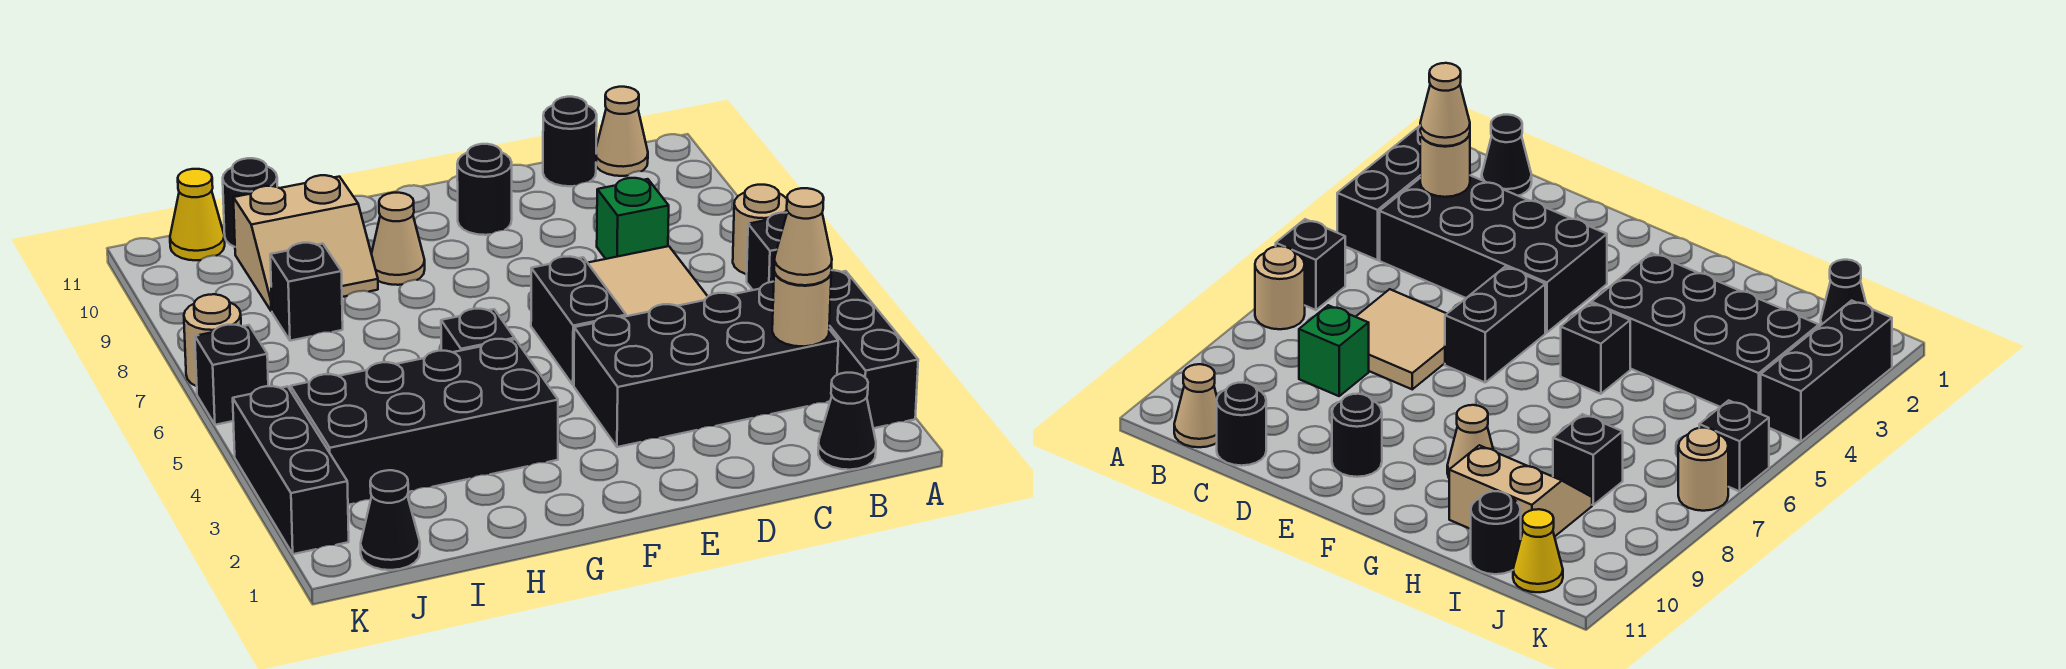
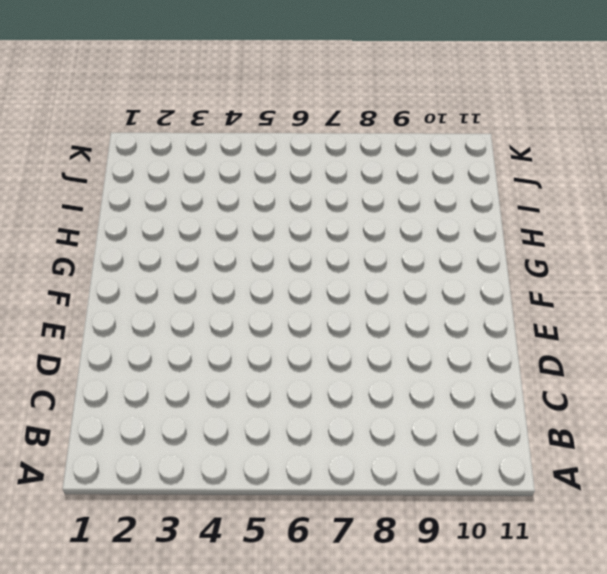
none -> black 1x3 brick [829,270,918,428]
none -> black 1x1 brick [747,213,787,290]
none -> tan 1x1 round brick [733,185,788,274]

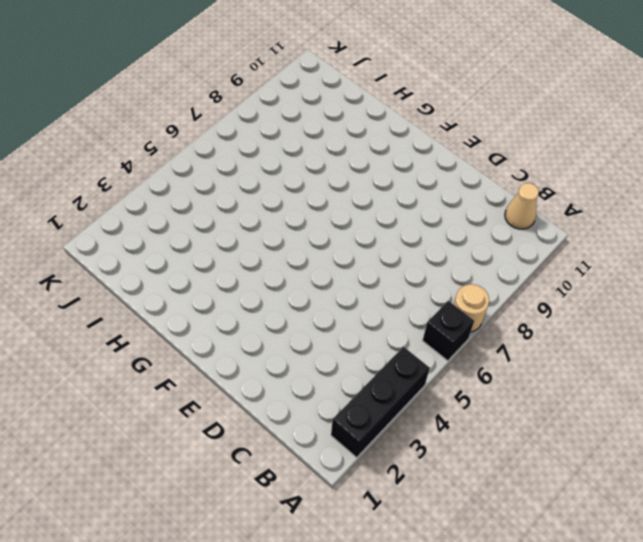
none -> black 1x1 cone [818,373,876,470]
none -> black 2x4 brick [574,282,838,447]
none -> tan 2x2 tile [588,246,708,316]

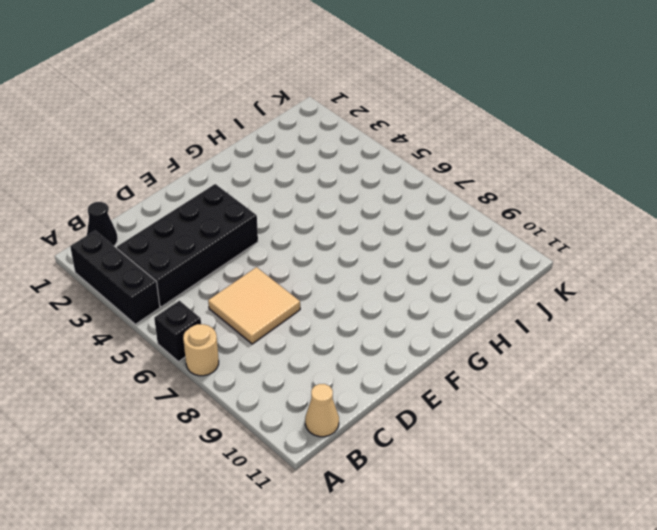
none -> green 1x1 brick [597,178,669,259]
none -> black 1x1 round brick [543,97,597,186]
none -> black 1x2 brick [531,256,626,385]

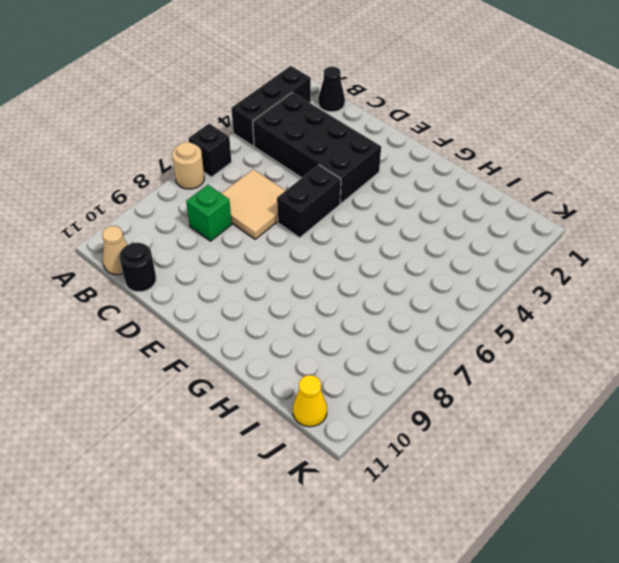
none -> black 1x1 round brick [457,144,512,235]
none -> black 2x4 brick [291,339,558,505]
none -> black 1x1 brick [441,309,515,352]

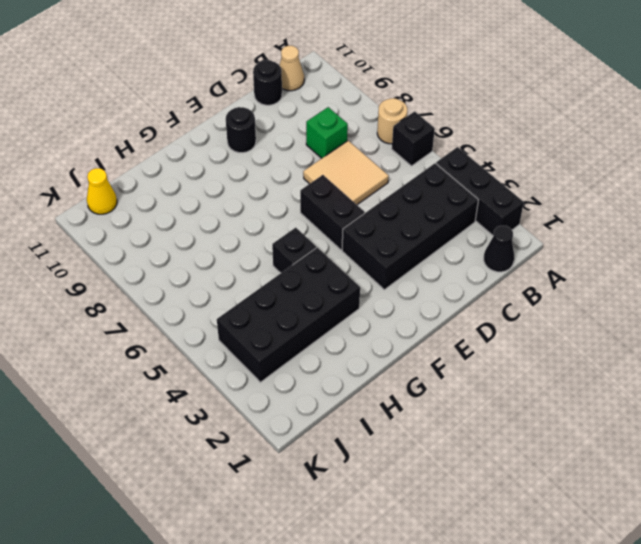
none -> tan 1x1 cone [371,193,425,285]
none -> tan 2x2 slope [233,175,378,311]
none -> black 1x1 brick [270,243,343,341]

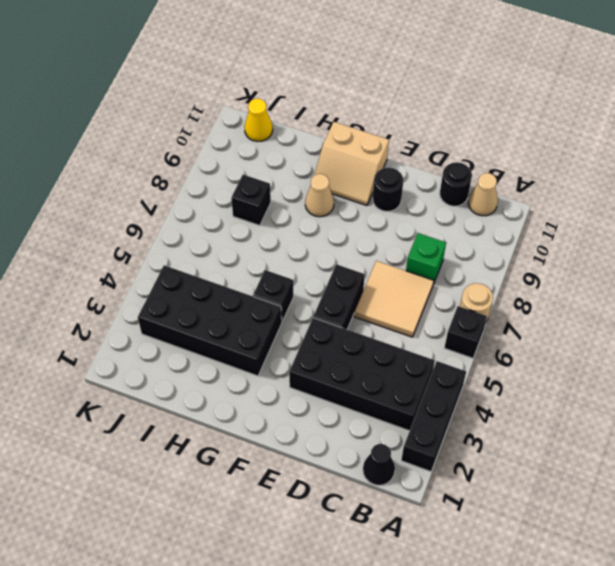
tan 2x2 slope [315,122,389,206] -> tan 2x2 slope moved to [233,175,378,311]
none -> black 1x1 round brick [223,158,277,247]
none -> black 1x1 cone [361,470,420,570]
none -> black 1x3 brick [233,386,349,554]

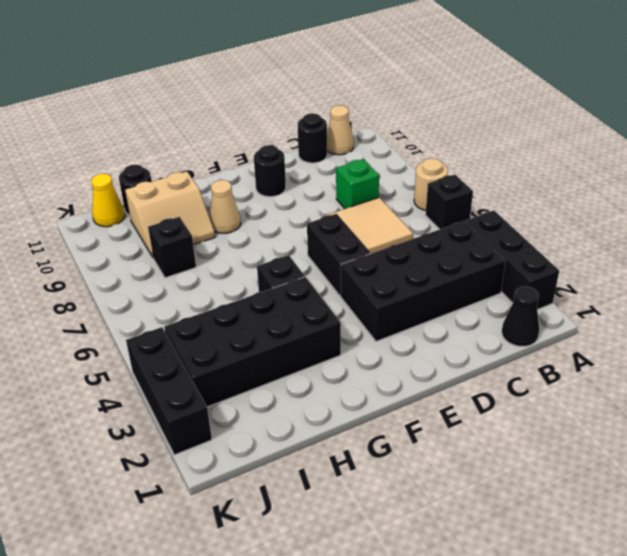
none -> black 1x1 cone [361,470,420,570]
none -> black 1x1 brick [195,325,268,425]
none -> tan 1x1 round brick [184,294,241,386]

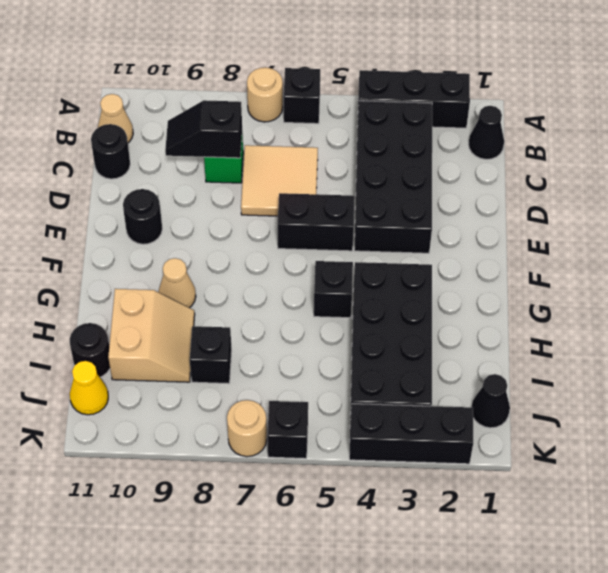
black 1x2 slope [165,100,242,158] -> none
none -> tan 1x1 round brick [772,272,831,347]
none -> tan 1x1 cone [774,188,832,285]

